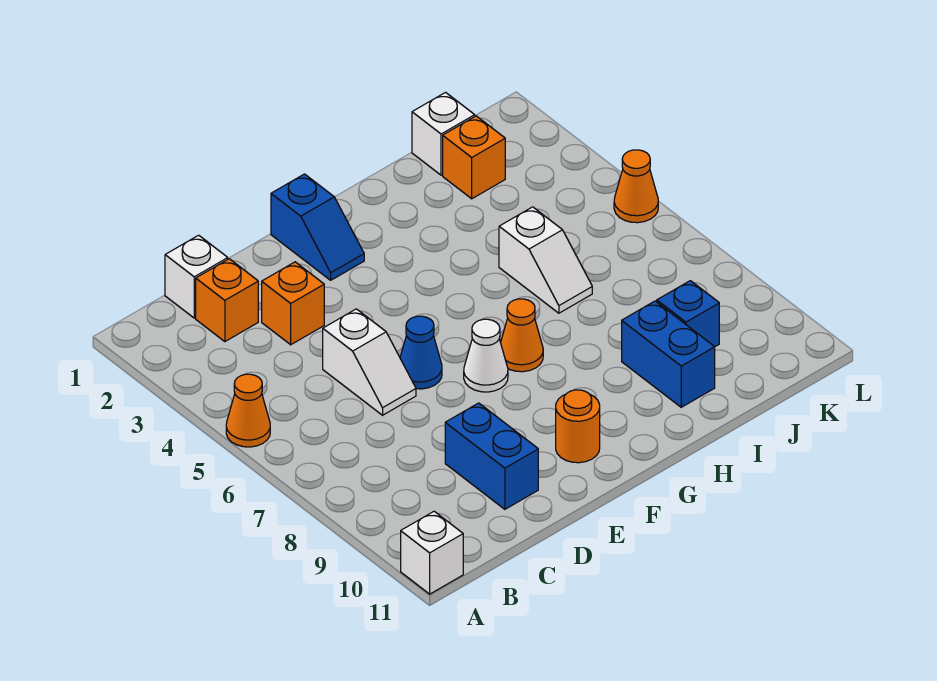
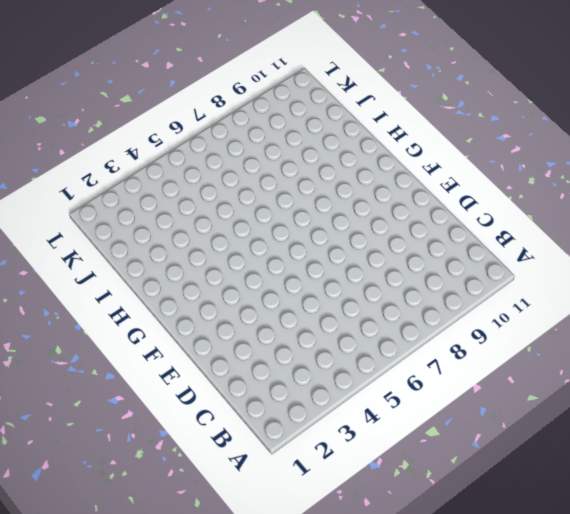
none -> orange 1x1 cone [226,374,270,447]
none -> white 1x1 brick [401,511,463,594]
none -> white 1x1 brick [165,235,228,318]

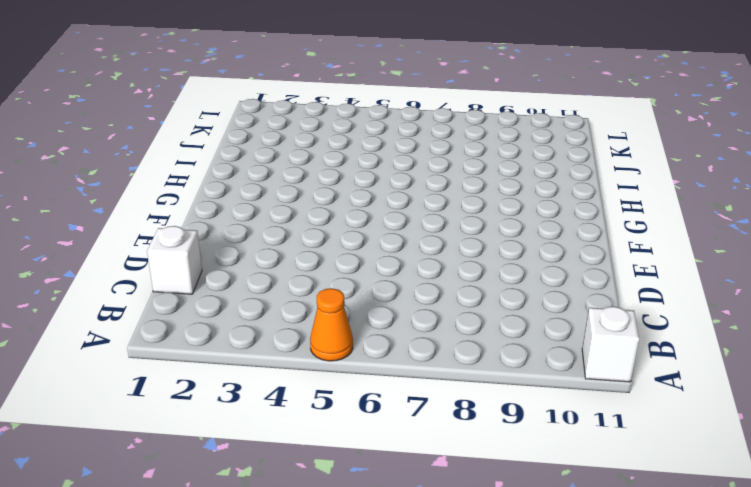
none -> orange 1x1 brick [196,259,258,342]
none -> orange 1x1 brick [262,262,324,345]
none -> white 1x2 slope [323,309,416,415]

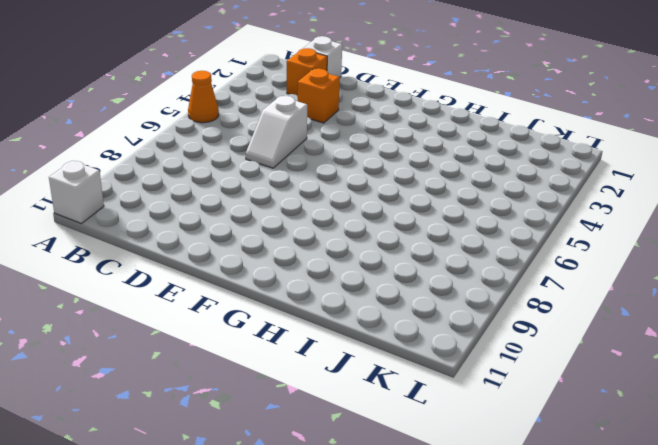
none -> blue 1x2 brick [445,403,538,509]
none -> blue 1x1 cone [400,316,442,389]
none -> blue 1x2 slope [271,174,364,280]

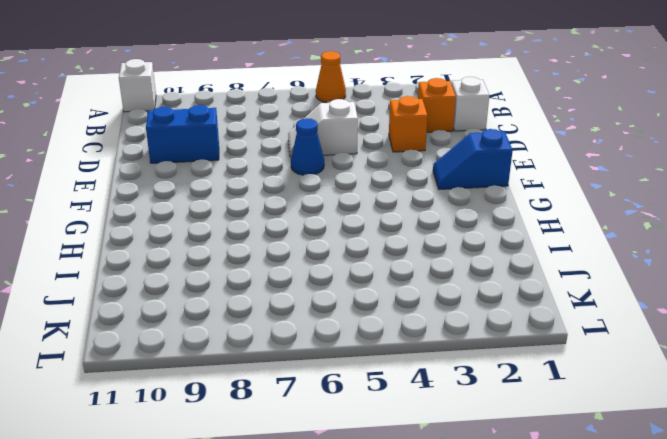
none -> white 1x1 cone [464,319,508,392]
none -> orange 1x1 round brick [556,390,600,463]
none -> orange 1x1 cone [501,299,543,372]

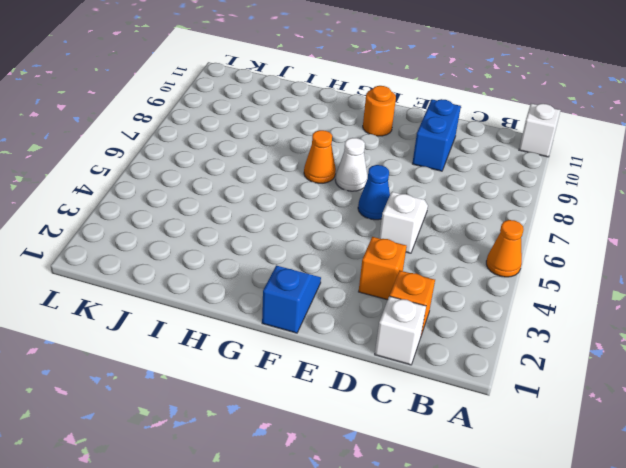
none -> white 1x2 slope [499,207,592,313]
none -> blue 1x2 brick [622,301,715,407]
none -> white 1x1 brick [412,92,475,175]

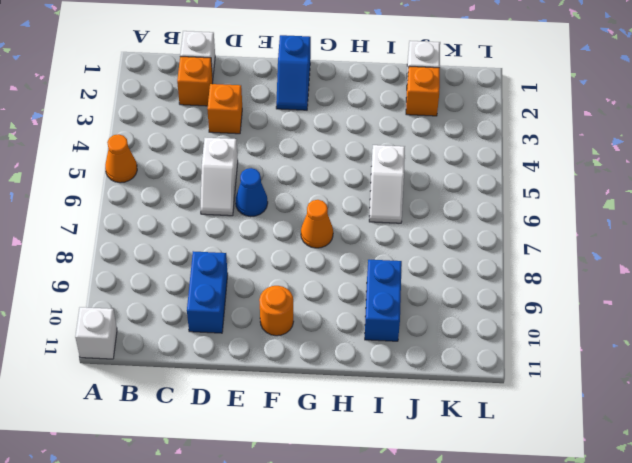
none -> white 1x1 cone [464,319,508,392]
none -> blue 1x1 brick [657,281,719,347]
none -> orange 1x1 cone [614,150,658,223]

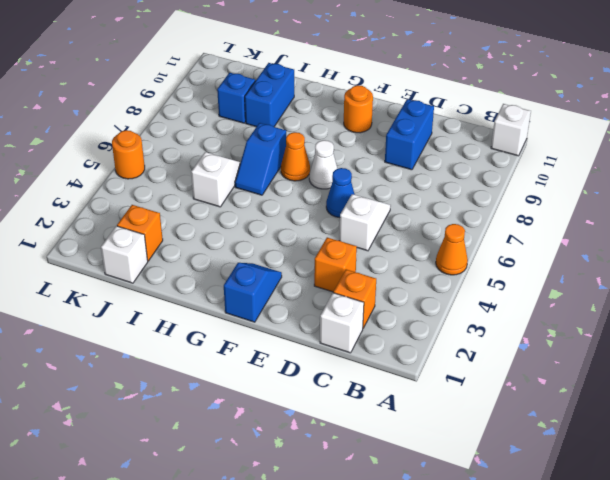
blue 1x2 slope [235,123,286,195] -> none
orange 1x1 round brick [112,130,145,179] -> orange 1x1 cone [614,150,658,223]

